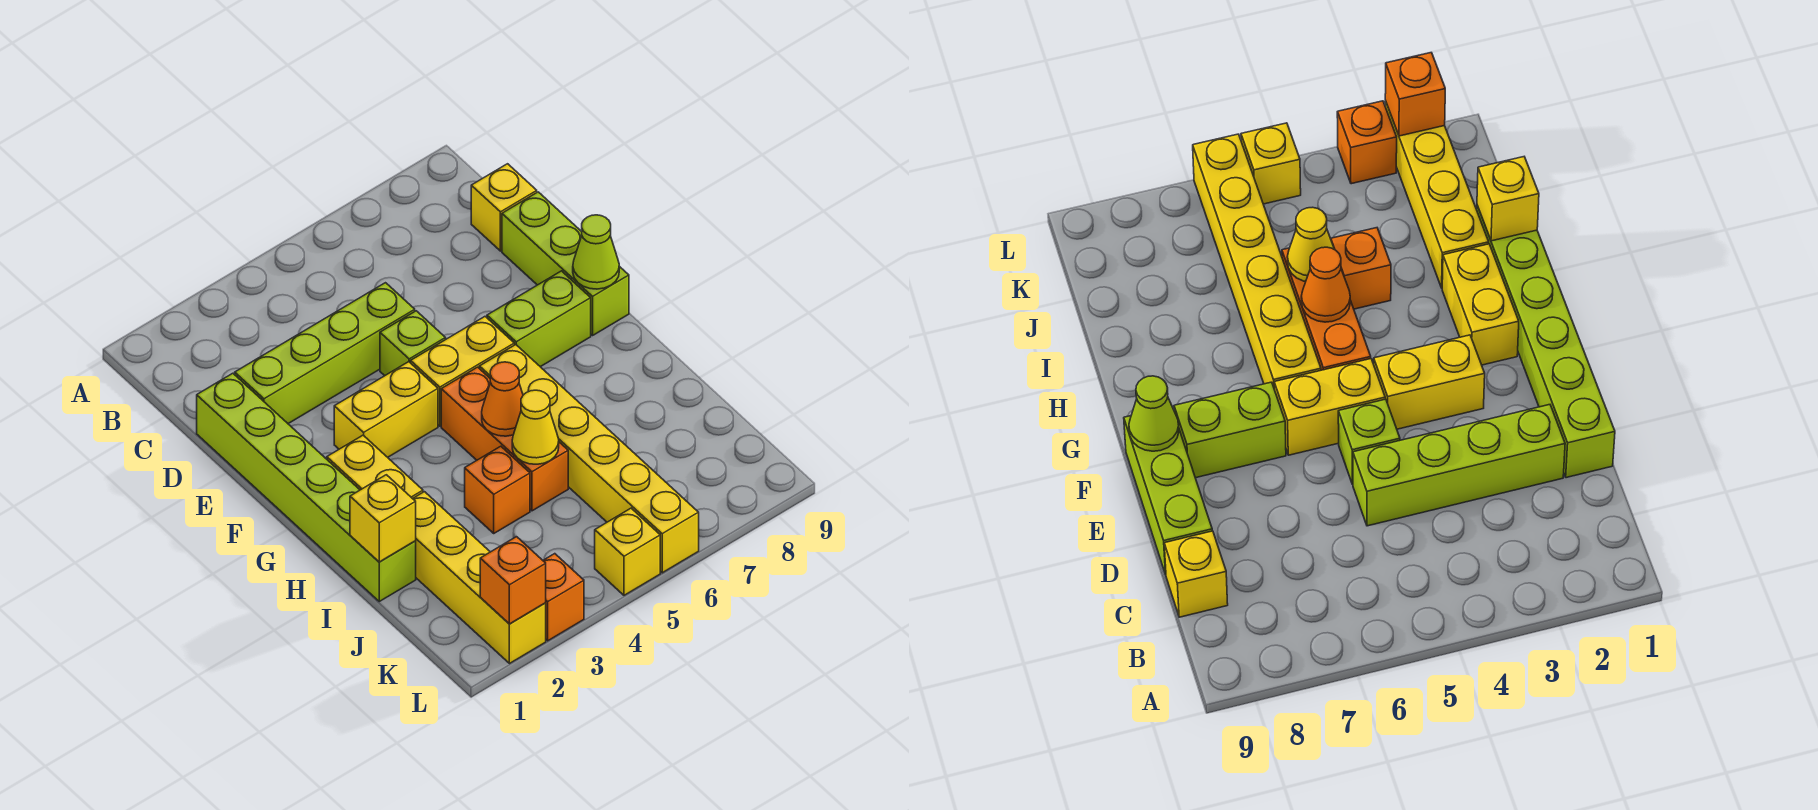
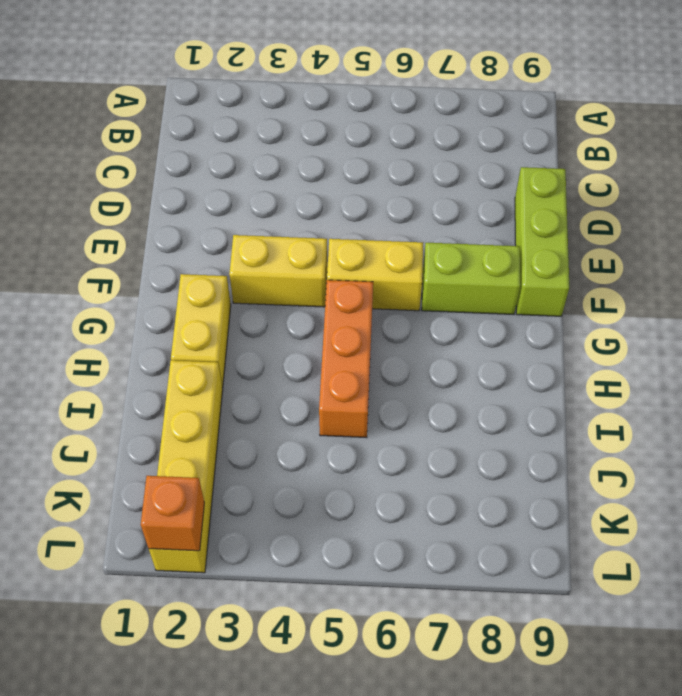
none -> yellow 1x1 brick [471,164,537,251]
none -> lime 1x6 brick [197,373,416,601]
none -> lime 1x4 brick [235,283,415,424]

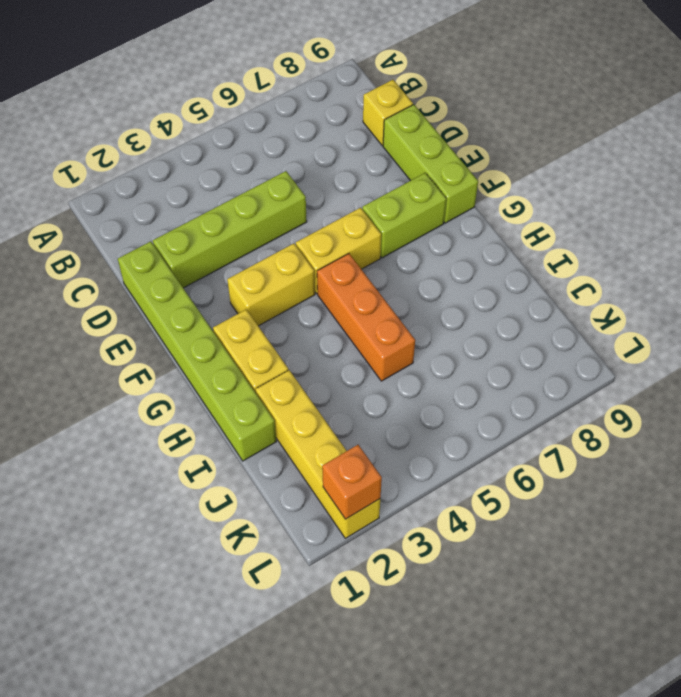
none -> lime 1x1 brick [380,311,446,376]
none -> yellow 1x6 brick [479,345,699,573]
none -> orange 1x1 brick [465,446,530,533]

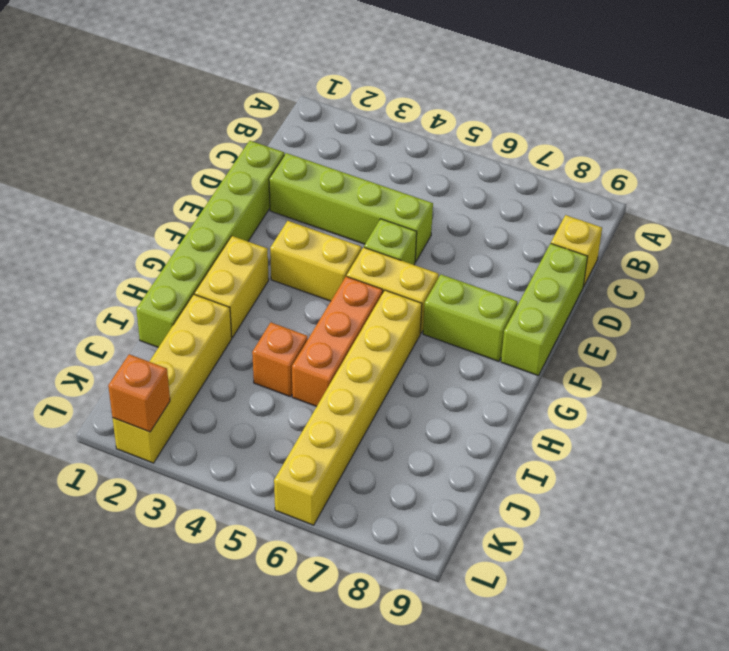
none -> orange 1x1 brick [543,554,584,641]
none -> yellow 1x1 brick [595,508,660,595]
none -> lime 1x1 cone [573,215,619,289]

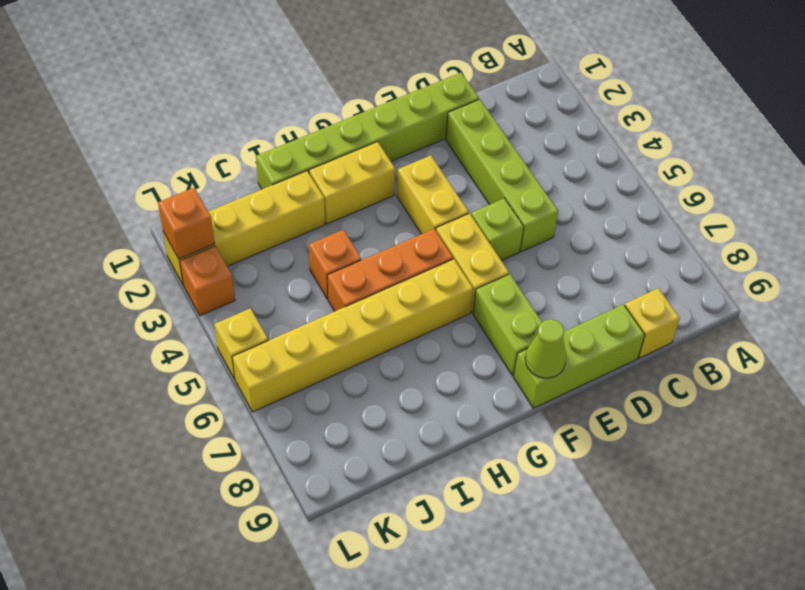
none -> orange 1x1 cone [482,362,523,436]
none -> yellow 1x1 brick [350,475,416,562]
none -> yellow 1x1 cone [512,390,559,464]

